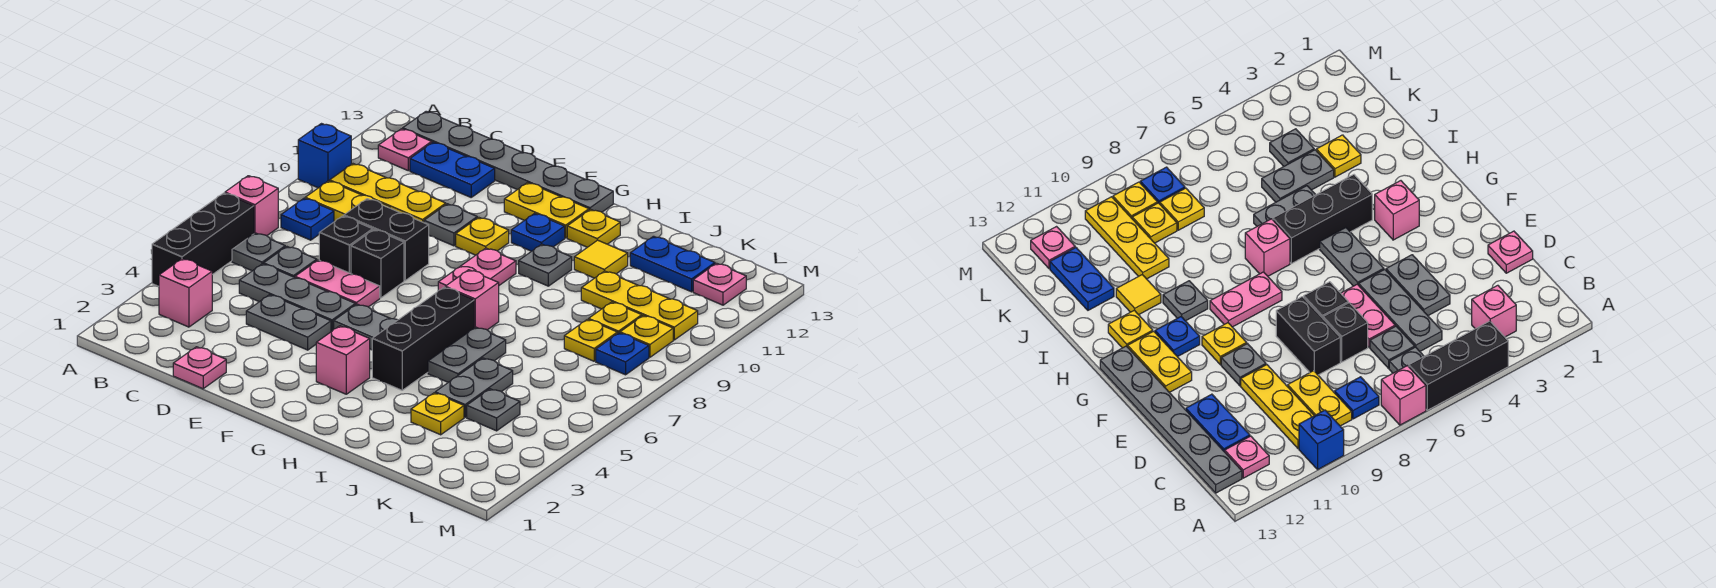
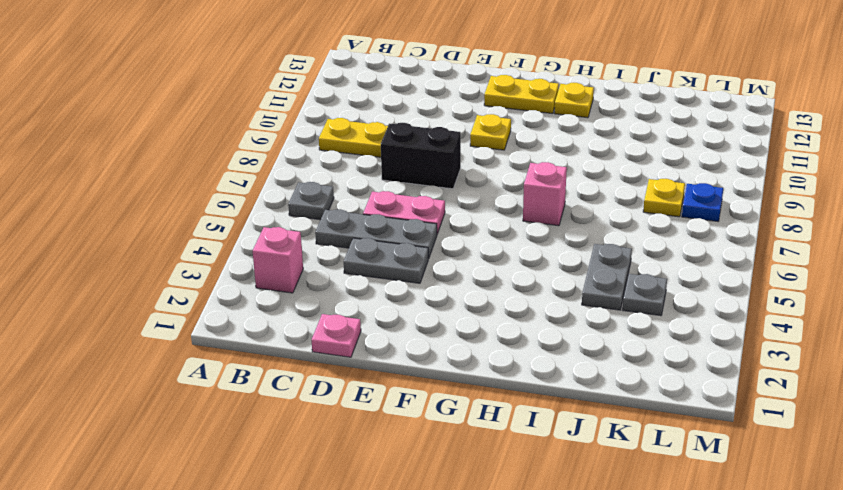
none -> black 1x3 brick [152,193,254,287]
none -> pink 1x1 brick [225,176,278,236]
none -> blue 1x1 brick [298,124,351,188]
none -> blue 1x1 plate [281,198,334,240]

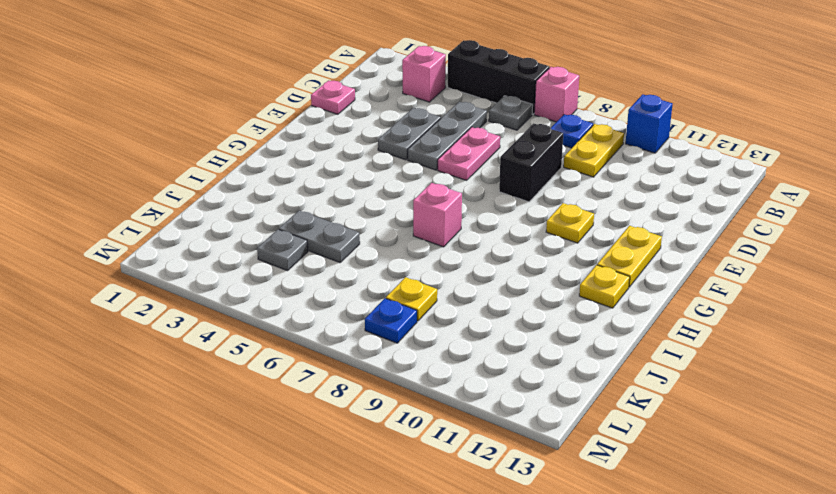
none -> yellow 1x3 plate [330,164,446,223]
none -> pink 1x1 plate [378,129,432,171]
none -> grey 1x6 plate [403,111,613,212]
none -> grey 1x1 plate [264,247,317,277]

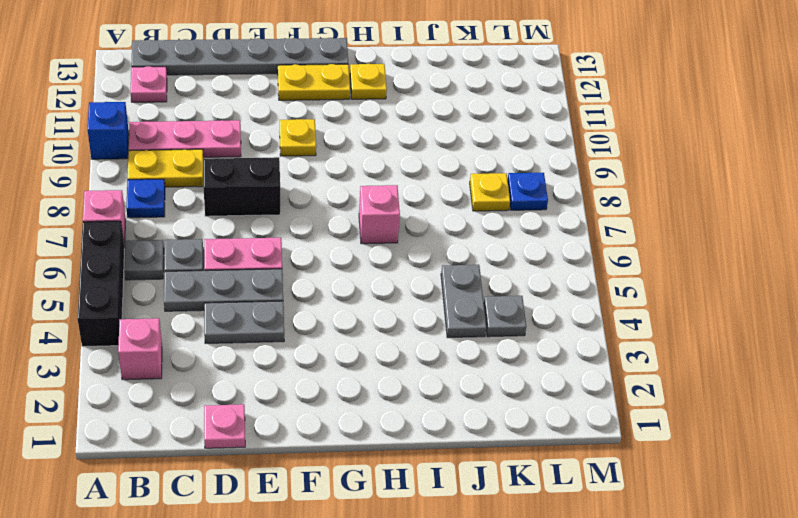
pink 1x3 plate [129,120,241,157] -> yellow 1x3 plate [330,164,446,223]
none -> blue 1x2 plate [410,142,495,197]
none -> black 1x1 brick [319,216,373,274]
none -> black 1x1 brick [351,229,404,298]
none -> grey 1x1 plate [424,204,477,246]

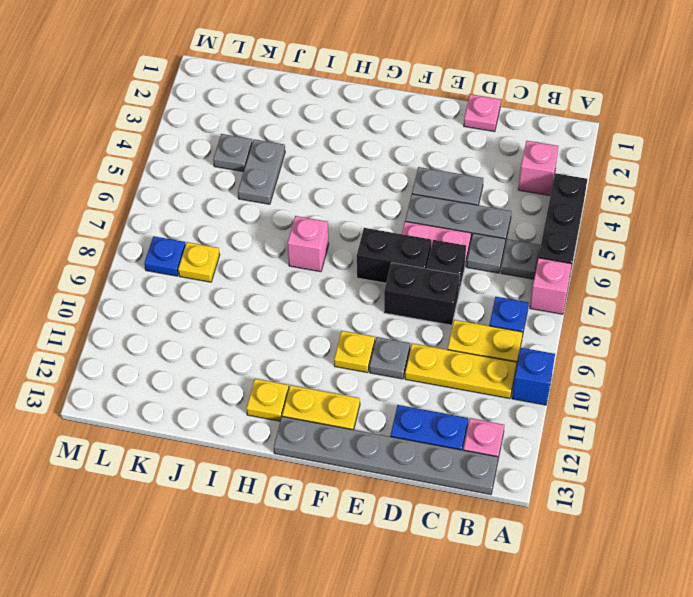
black 1x2 brick [357,228,431,283] -> black 1x1 brick [351,229,404,298]
none -> grey 1x2 plate [334,304,397,350]
none -> pink 1x1 brick [316,326,370,394]
none -> pink 1x2 plate [438,248,516,290]
none -> blue 1x1 plate [511,213,565,251]

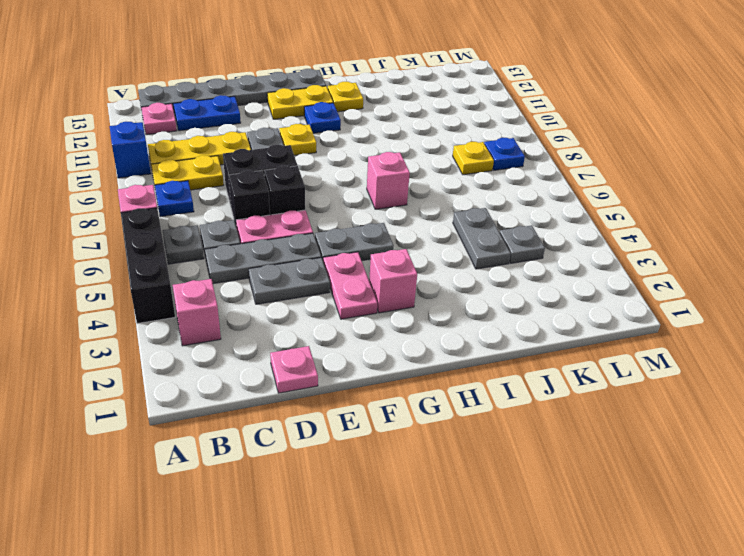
pink 1x2 plate [323,252,377,319] -> pink 1x2 plate moved to [438,248,516,290]
none -> black 1x3 brick [372,287,474,390]
none -> grey 1x1 plate [519,244,572,286]
none -> grey 1x2 plate [428,327,506,382]
none -> yellow 1x1 tile [574,240,628,278]

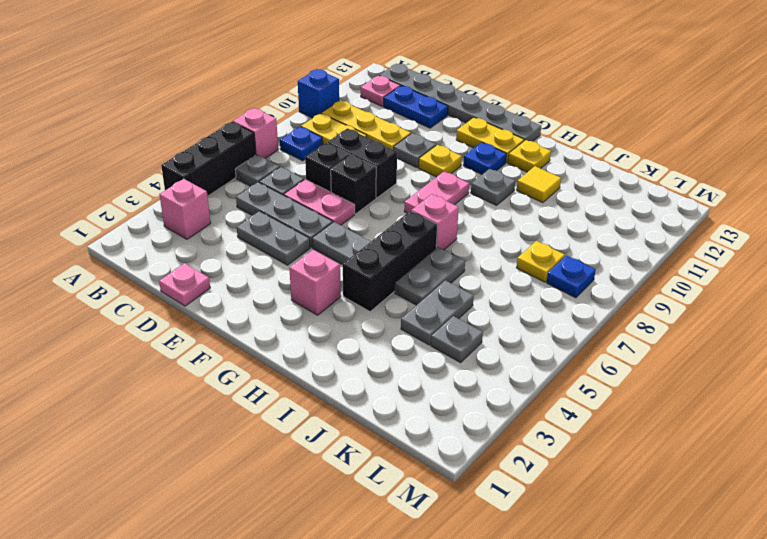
none -> yellow 1x1 plate [411,393,464,435]
none -> yellow 1x3 plate [581,271,698,340]
none -> blue 1x2 plate [630,236,715,292]
none -> yellow 1x1 plate [589,302,642,334]

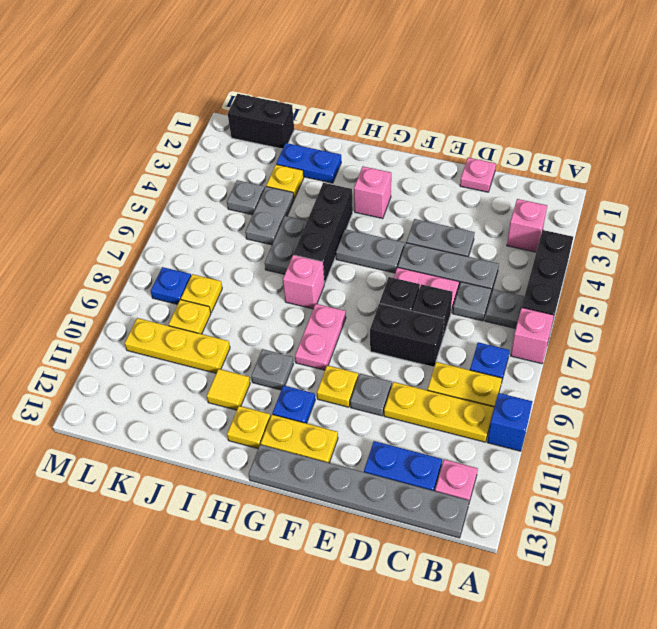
blue 1x2 plate [276,143,341,183] -> blue 1x2 plate moved to [630,236,715,292]
black 1x2 brick [228,94,294,149] -> none
none -> yellow 1x1 plate [620,315,673,357]
none -> pink 1x1 plate [693,263,746,305]

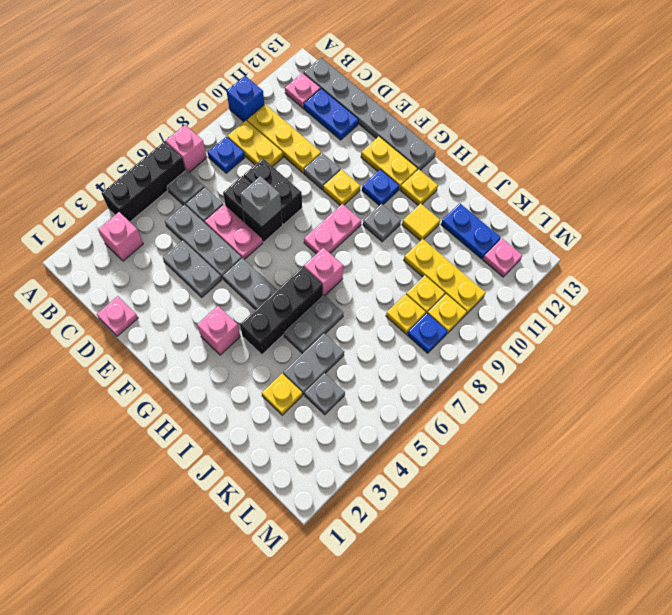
grey 1x1 brick [240,176,281,227] -> none

